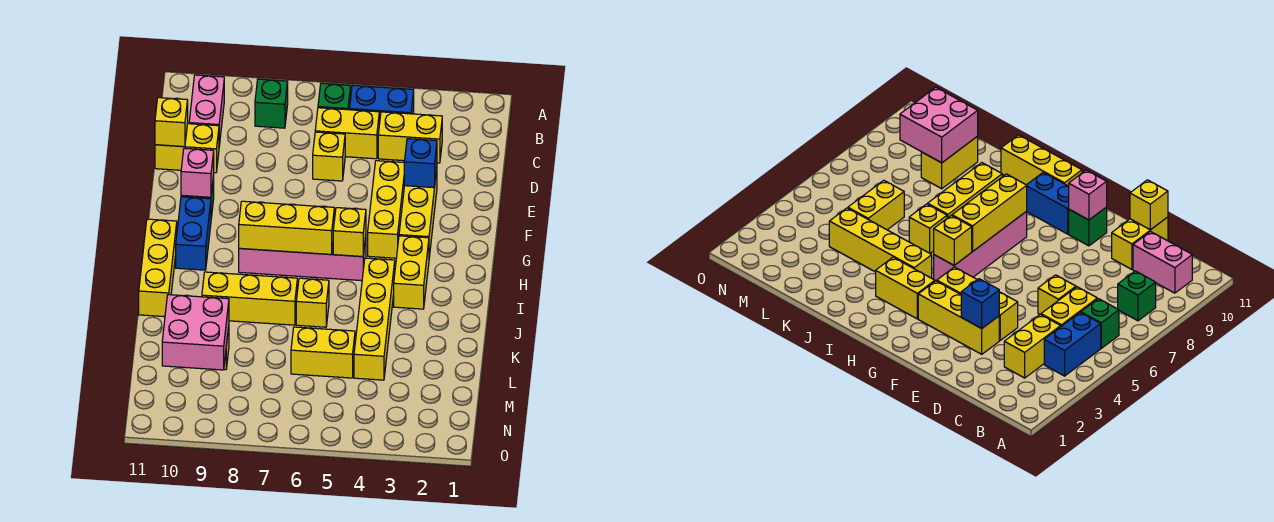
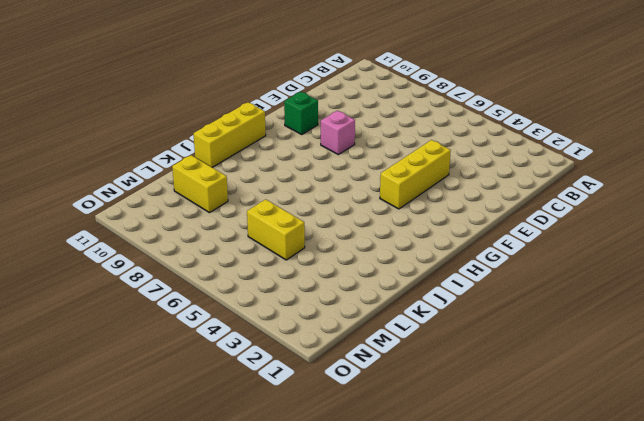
pink 1x1 brick [321,111,355,155] -> pink 1x1 brick moved to [181,148,214,197]
none -> blue 1x2 brick [350,85,414,124]
none -> green 1x1 brick [318,83,351,110]
none -> green 1x1 brick [255,79,288,128]

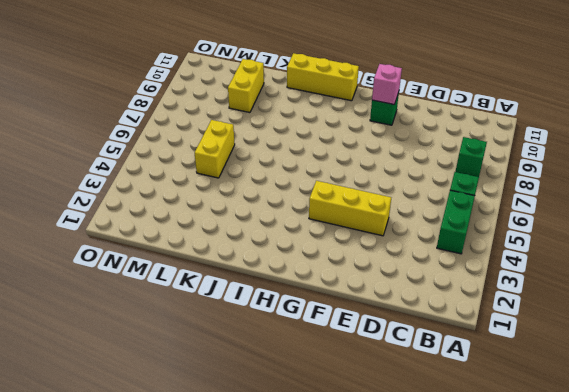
green 1x2 brick [437,190,475,254] -> blue 1x2 brick [350,85,414,124]
none -> pink 1x2 brick [189,75,224,146]
none -> yellow 1x2 brick [378,112,442,163]
none -> yellow 1x2 brick [315,108,379,159]

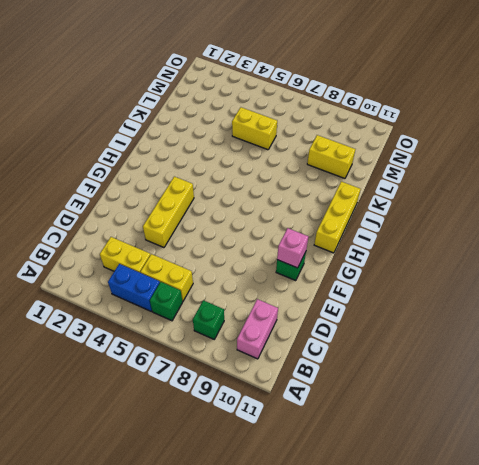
none -> yellow 1x1 brick [313,132,345,181]
none -> yellow 1x2 brick [155,124,219,173]
none -> yellow 1x3 brick [399,170,437,257]

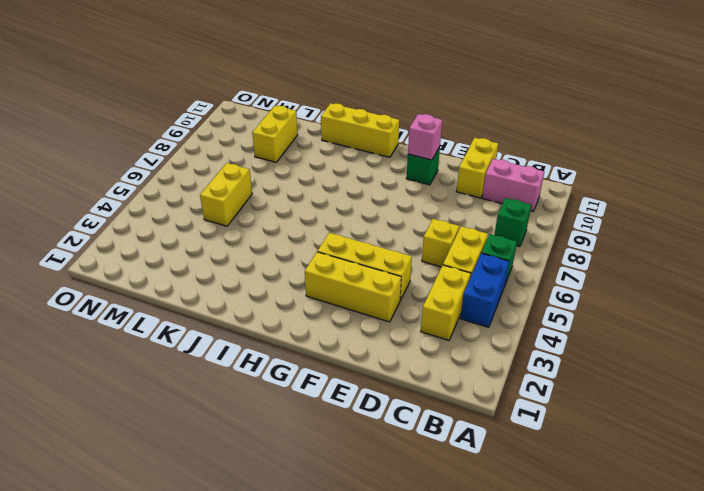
none -> blue 1x2 brick [176,197,211,270]
none -> yellow 1x2 brick [394,236,429,309]
none -> pink 1x4 brick [239,237,366,281]

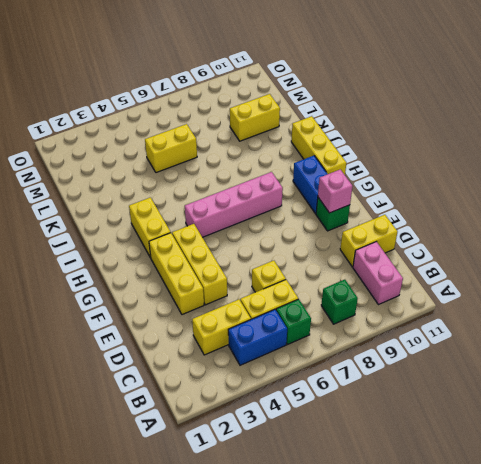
none -> yellow 1x4 brick [354,258,395,380]
none -> yellow 1x1 brick [296,278,329,327]
none -> yellow 1x3 brick [202,272,297,325]

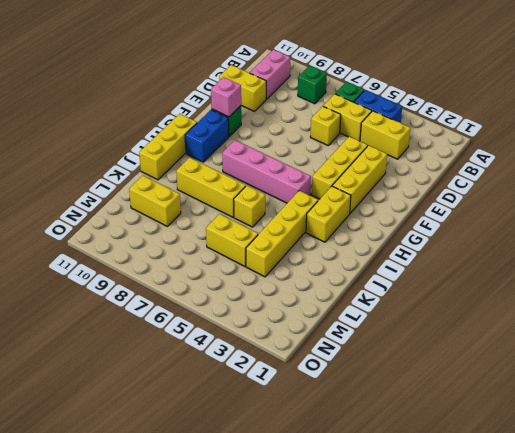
none -> yellow 1x1 brick [155,98,188,147]
none -> blue 1x1 brick [404,139,437,188]
none -> yellow 1x1 brick [333,208,366,257]

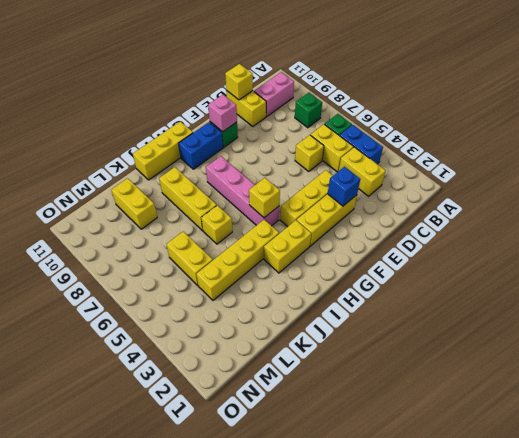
none -> yellow 1x3 brick [239,201,334,254]
none -> pink 2x2 brick [162,295,229,370]

